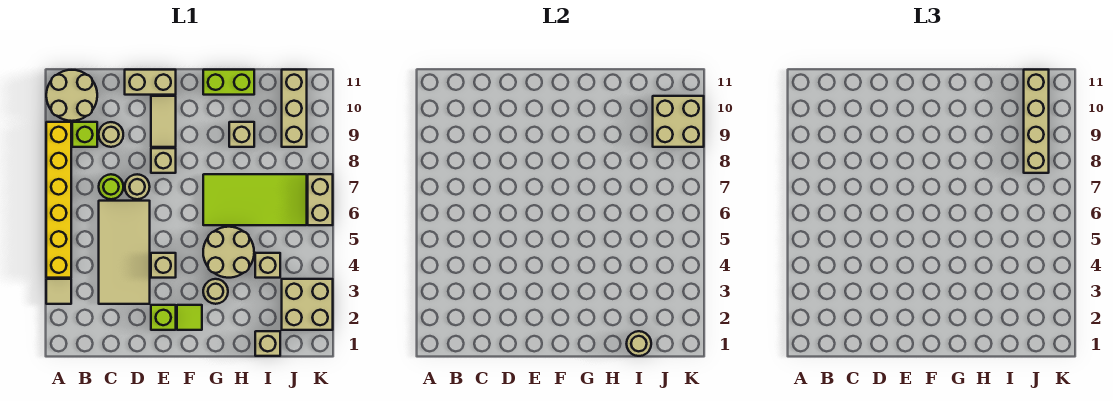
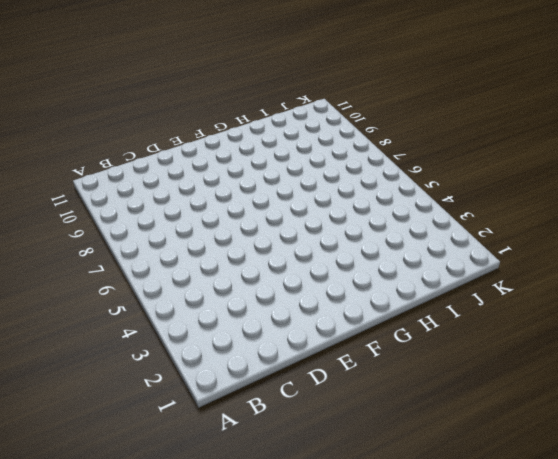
none -> tan 1x1 tile [46,279,71,304]
none -> yellow 1x6 brick [46,122,71,278]
none -> tan 2x2 round brick [46,70,97,121]

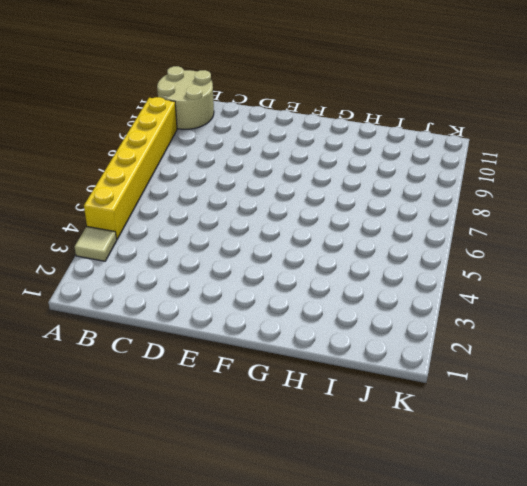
none -> lime 1x1 brick [72,122,97,147]
none -> tan 2x4 tile [99,201,150,304]
none -> lime 1x1 round brick [99,174,123,199]

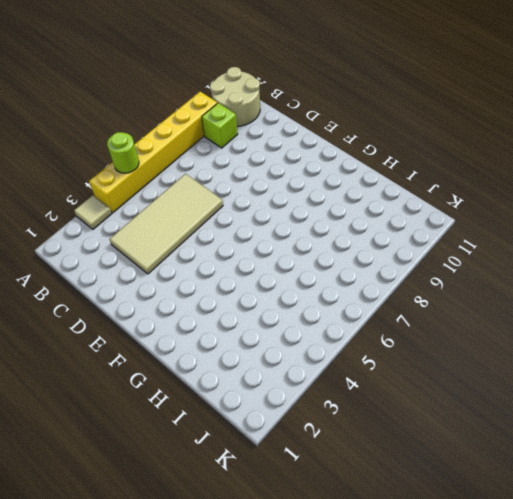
lime 1x1 round brick [107,132,139,173] -> lime 1x1 round brick moved to [99,174,123,199]
none -> tan 1x1 round brick [99,122,123,147]
none -> tan 1x1 round brick [125,174,150,199]
none -> tan 1x2 brick [125,70,176,95]

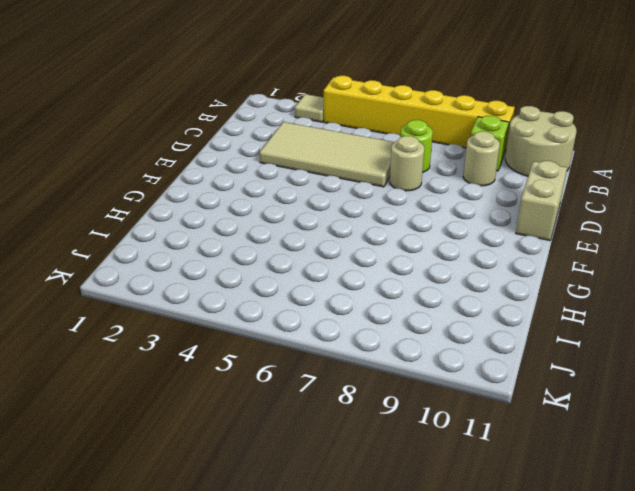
none -> lime 1x1 brick [151,305,176,330]
none -> tan 1x1 brick [151,253,176,278]
none -> tan 1x1 brick [151,148,176,173]

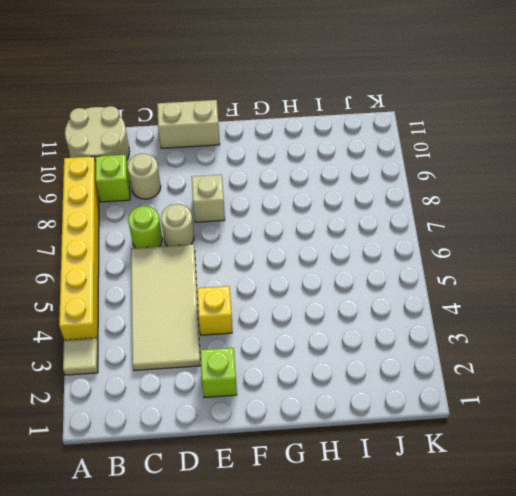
yellow 1x1 brick [197,286,232,335] -> tan 1x1 brick [151,253,176,278]
none -> tan 1x2 tile [151,96,176,147]
none -> lime 1x1 tile [177,305,202,330]
none -> tan 1x1 round brick [203,279,228,304]

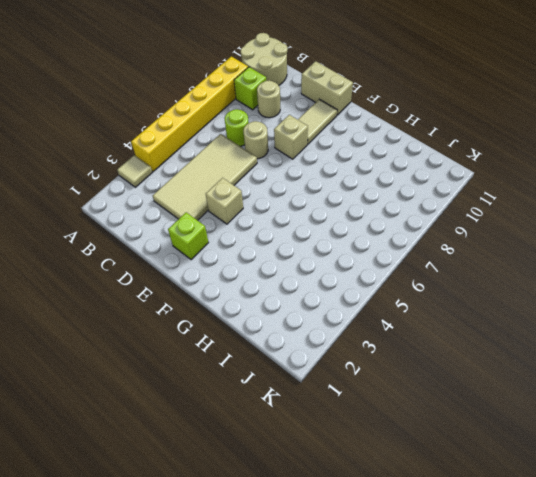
none -> lime 1x1 tile [177,305,202,330]
none -> tan 1x1 round brick [203,279,228,304]
none -> tan 2x2 round brick [203,227,254,278]

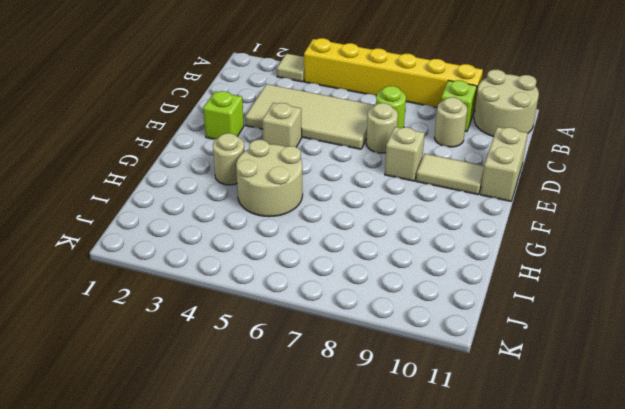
none -> lime 1x1 tile [177,305,202,330]
none -> lime 2x4 tile [203,174,307,225]
none -> lime 1x2 brick [203,70,254,95]

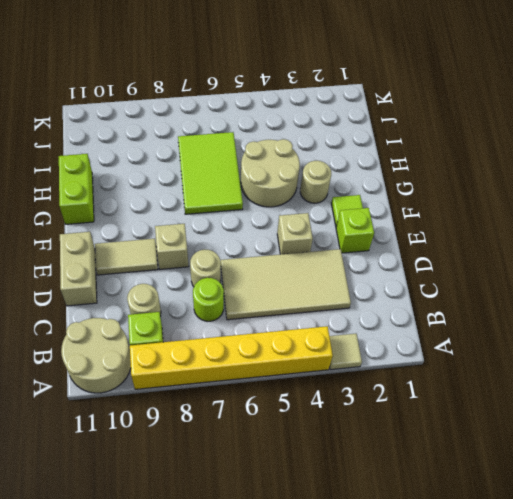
lime 2x3 tile [178,132,243,214] -> lime 2x4 tile [203,174,307,225]
none -> tan 1x1 brick [229,122,254,147]
none -> tan 1x1 brick [255,331,280,356]
none -> tan 1x1 brick [255,253,280,278]

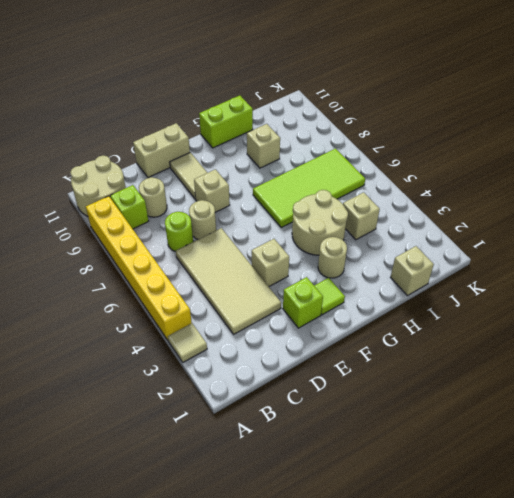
none -> tan 2x2 brick [282,279,333,330]
none -> tan 1x3 brick [282,70,307,147]
none -> tan 1x2 brick [308,174,333,225]

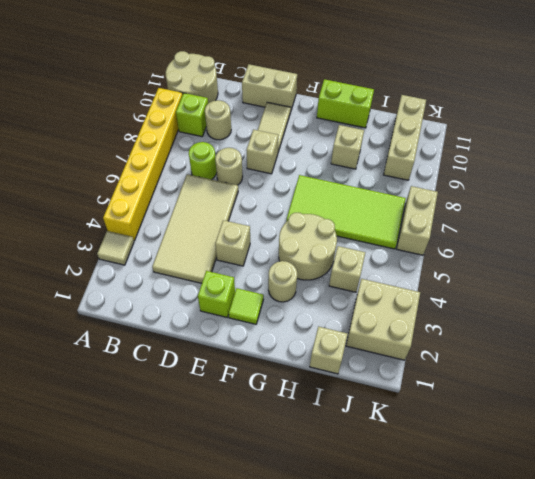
none -> tan 1x1 round brick [627,331,651,356]
none -> tan 2x2 brick [653,96,704,147]
none -> tan 1x4 brick [1024,70,1049,173]

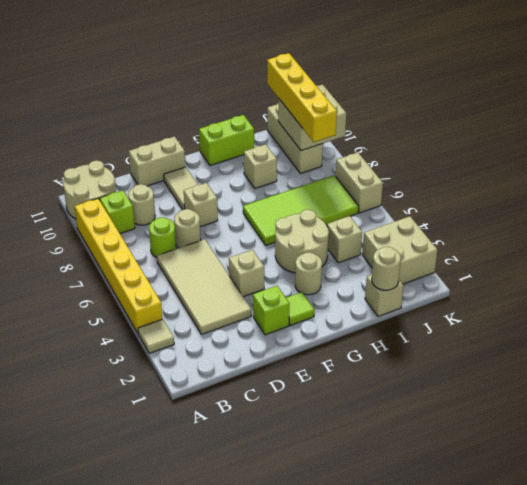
yellow 1x4 brick [267,53,337,142] -> tan 1x4 brick [1024,70,1049,173]

